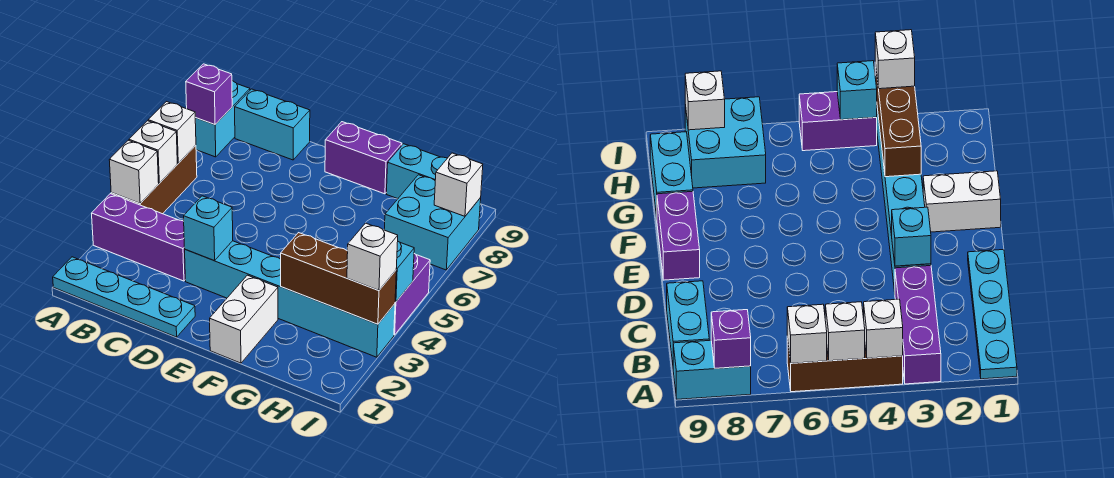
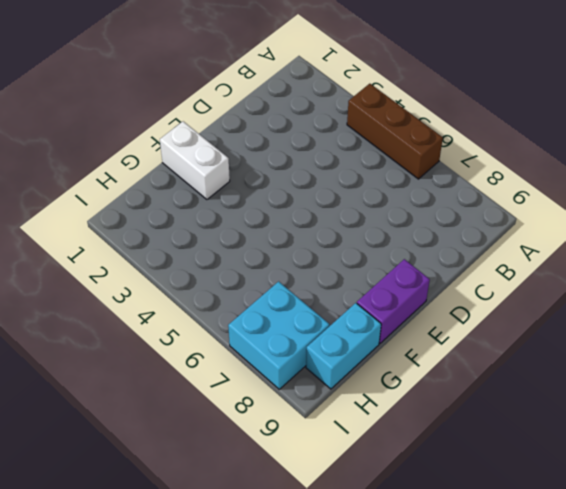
none -> cyan 1x4 plate [53,257,195,337]
none -> purple 1x3 brick [92,194,185,281]
none -> cyan 1x2 brick [195,81,250,157]

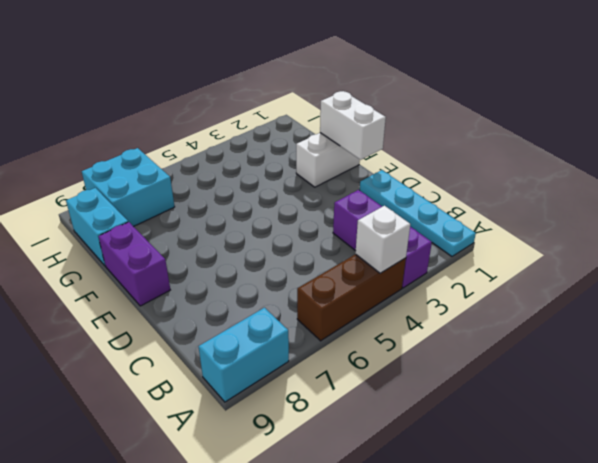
white 1x2 brick [320,91,386,160] -> none
none -> cyan 1x2 brick [235,89,310,160]
none -> cyan 1x6 brick [185,241,395,357]
none -> purple 1x2 brick [394,254,430,335]

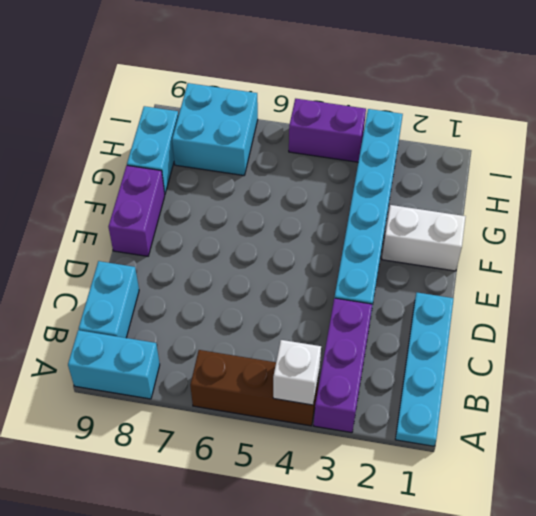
none -> white 1x1 brick [129,121,177,183]
none -> white 1x1 brick [148,102,196,163]
none -> purple 1x1 brick [186,64,232,125]

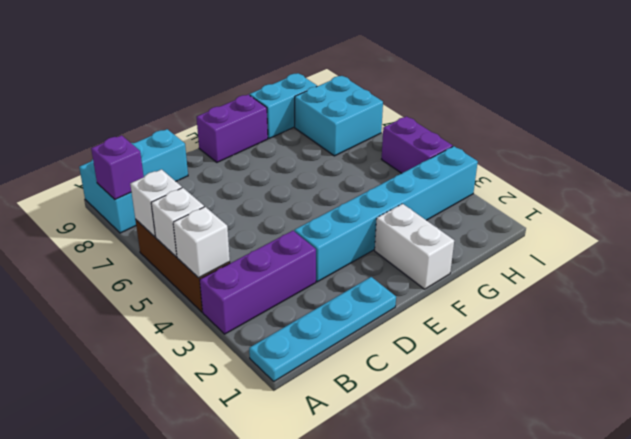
none -> cyan 1x1 brick [184,196,233,261]
none -> brown 1x3 brick [281,233,396,324]
none -> cyan 1x1 brick [395,242,414,302]

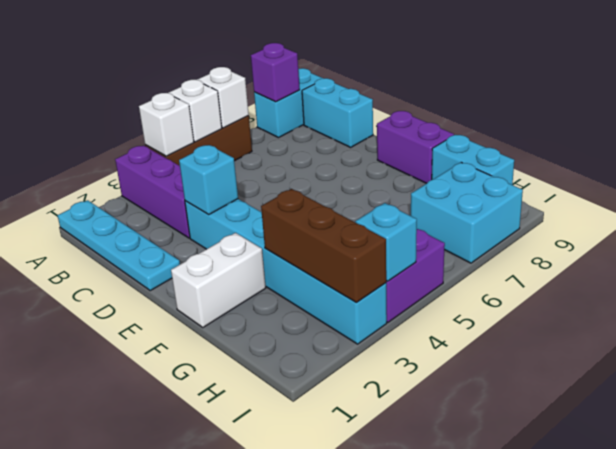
none -> white 1x1 brick [434,153,483,216]
none -> white 1x1 brick [347,223,398,290]

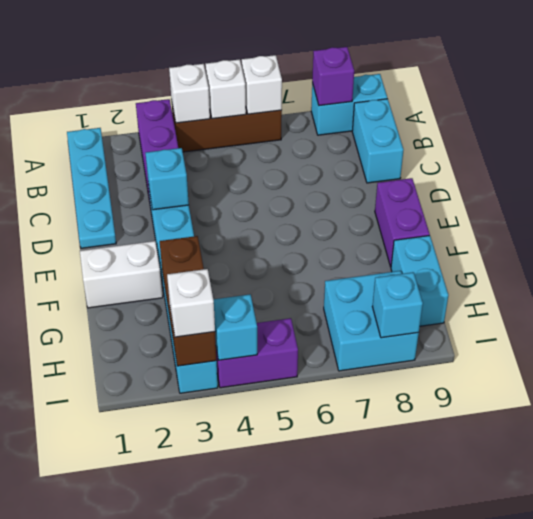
cyan 1x1 brick [372,272,423,338] -> white 1x1 brick [434,153,483,216]

